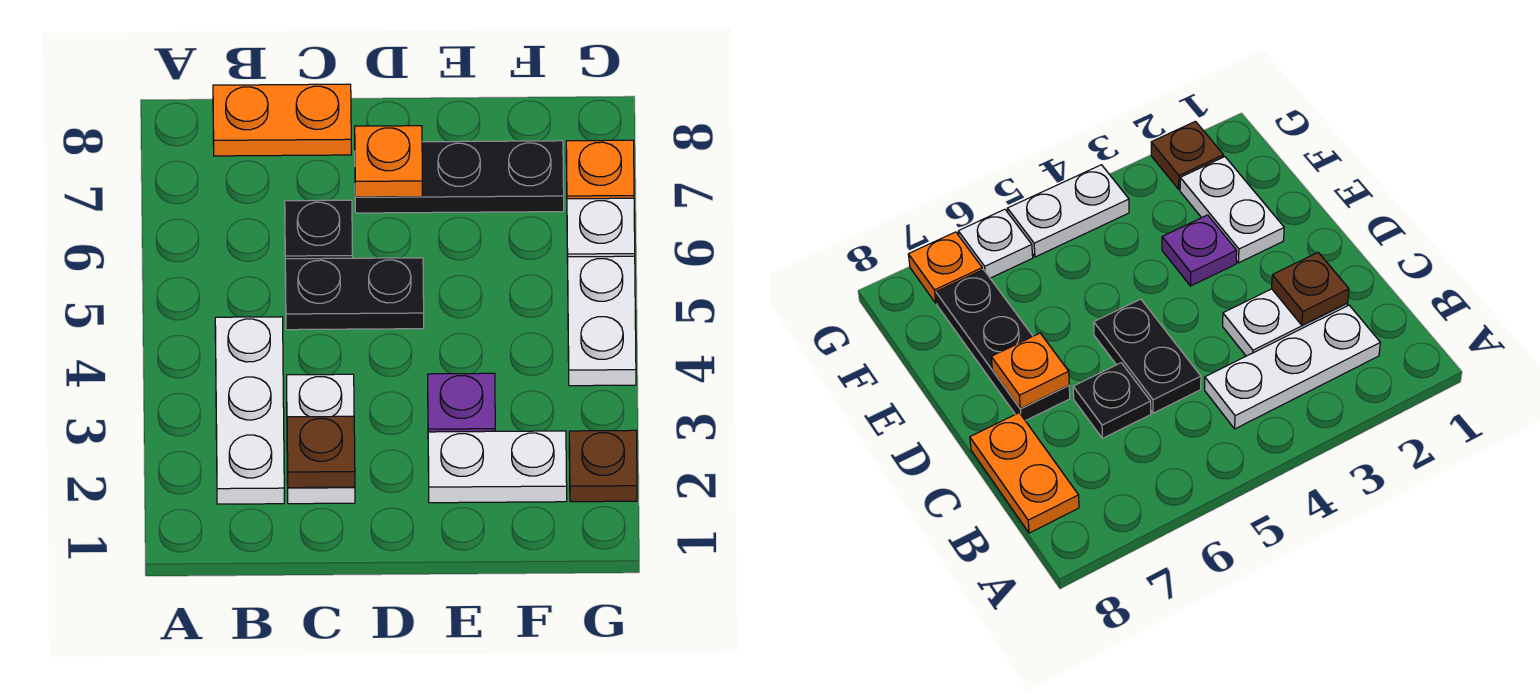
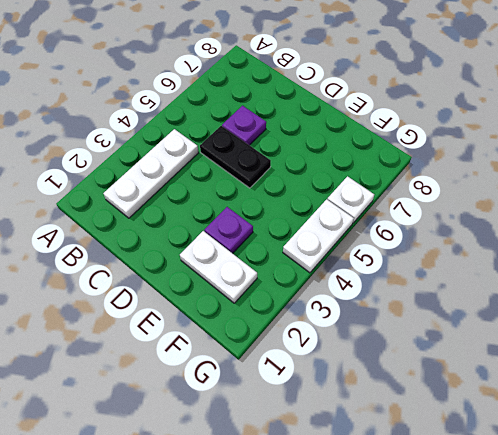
purple 1x1 plate [222,106,266,145] -> black 1x1 plate [285,200,353,259]
none -> orange 1x2 plate [213,84,351,156]
none -> white 1x2 plate [287,374,355,504]
none -> black 1x3 plate [355,141,564,213]

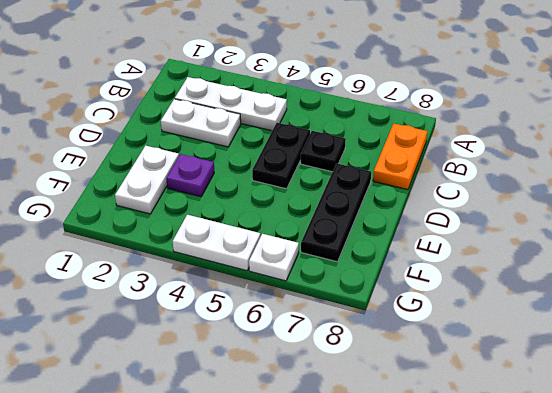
none -> brown 1x1 plate [569,430,637,502]
none -> orange 1x1 plate [566,140,634,199]
none -> brown 1x1 plate [287,416,355,488]

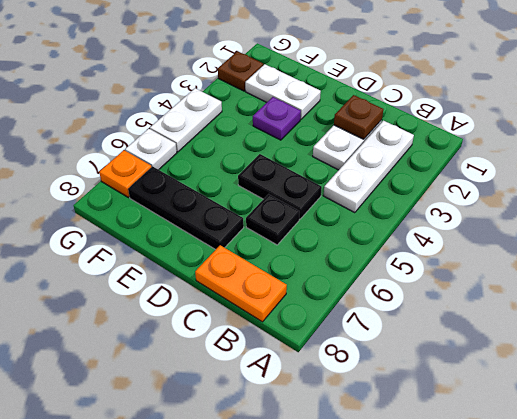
none -> orange 1x1 plate [355,126,422,197]

